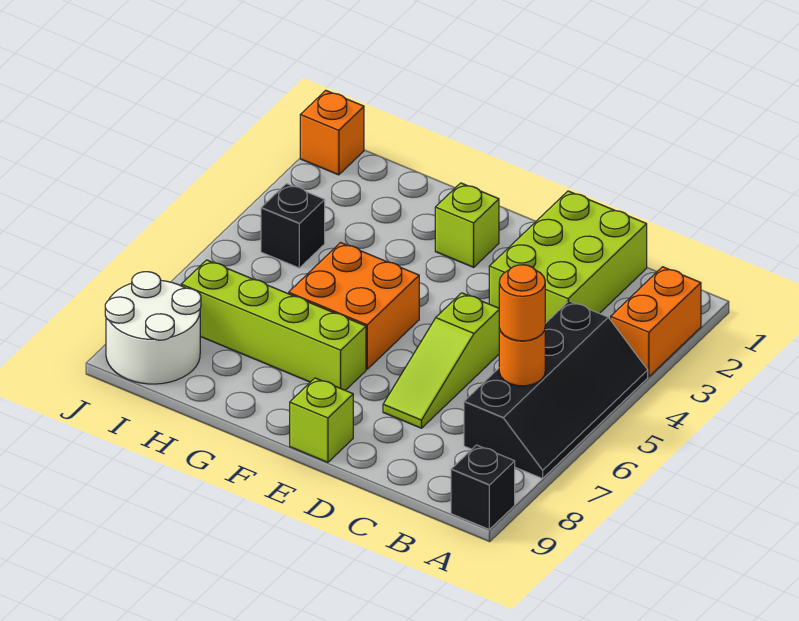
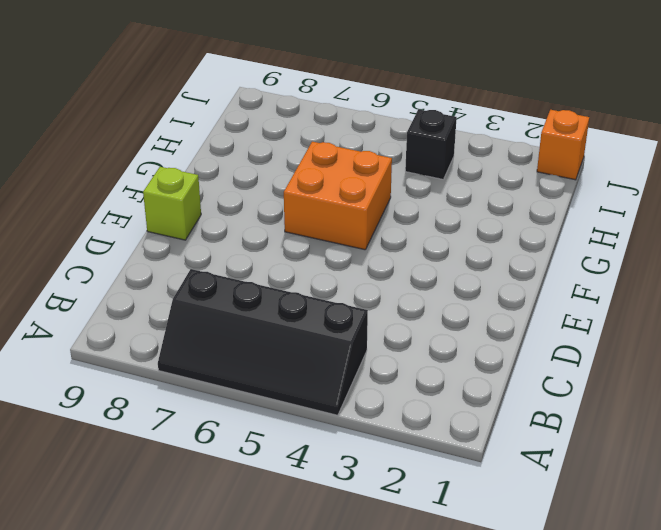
none -> orange 1x2 brick [611,267,701,377]
none -> black 1x1 brick [451,445,515,529]
none -> lime 2x3 brick [489,191,647,323]

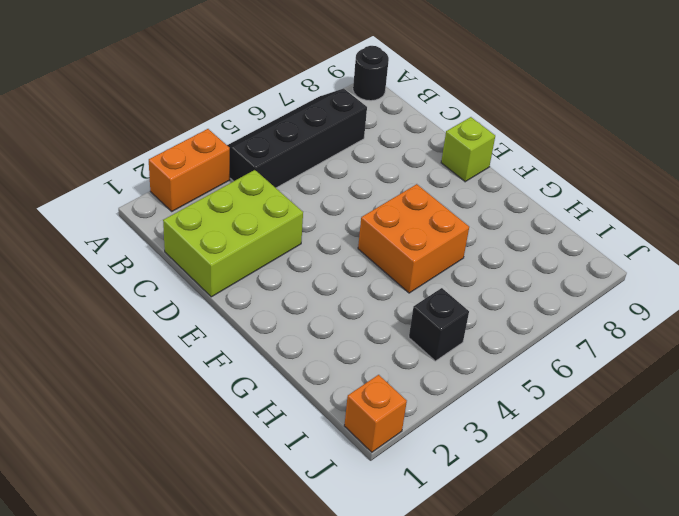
black 1x1 round brick [353,46,389,101] -> black 1x1 brick [451,445,515,529]
none -> lime 1x3 slope [383,293,499,428]
none -> lime 1x1 brick [435,183,499,267]
none -> lime 1x4 brick [181,260,366,390]

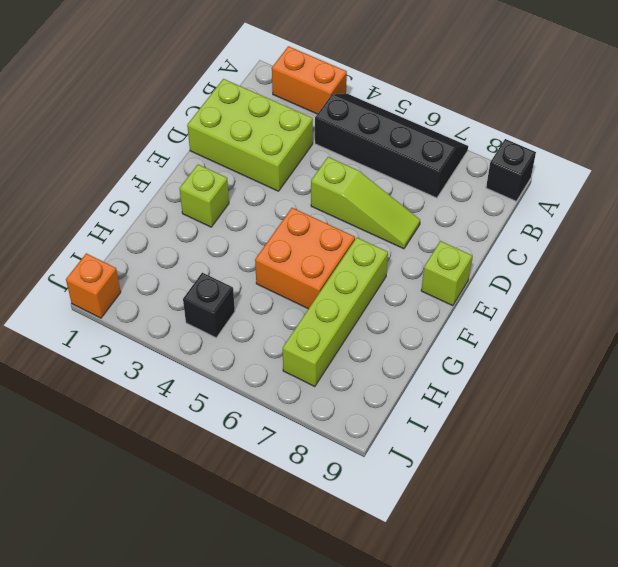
none -> white 2x2 round brick [105,272,201,384]
none -> orange 1x1 round brick [499,328,545,386]
none -> orange 1x1 round brick [499,265,545,341]

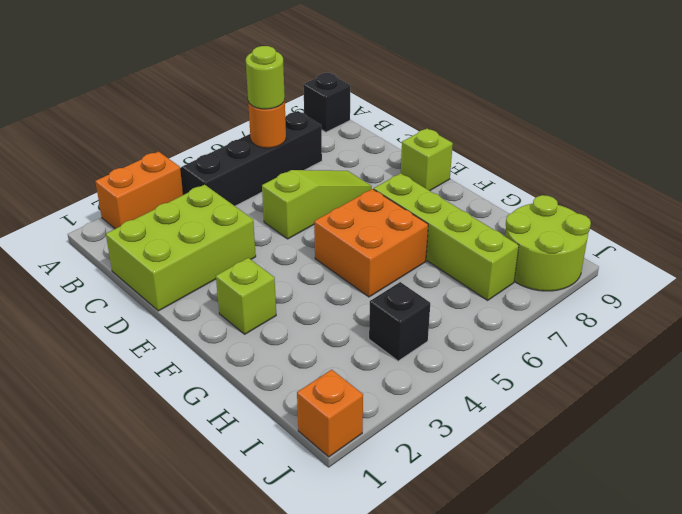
lime 1x1 round brick [246,46,285,109] -> orange 1x1 round brick [499,265,545,341]
lime 2x2 round brick [505,195,591,291] -> white 2x2 round brick [105,272,201,384]

